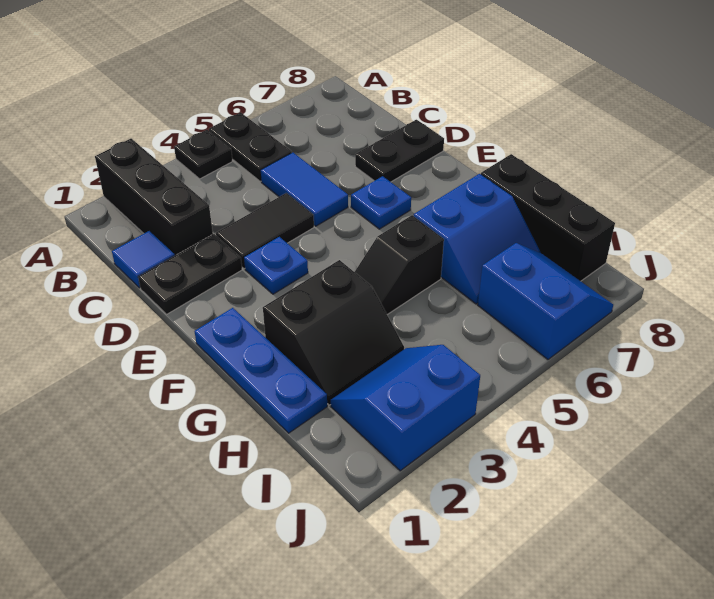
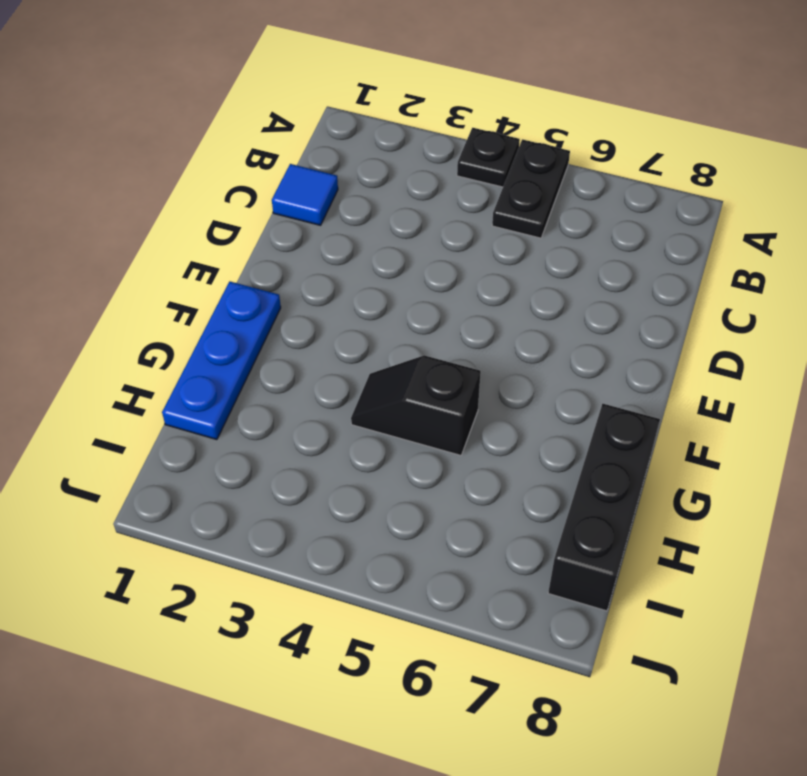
none -> black 1x3 brick [95,139,213,255]
none -> blue 1x2 tile [261,153,348,226]
none -> black 1x2 plate [138,234,242,314]

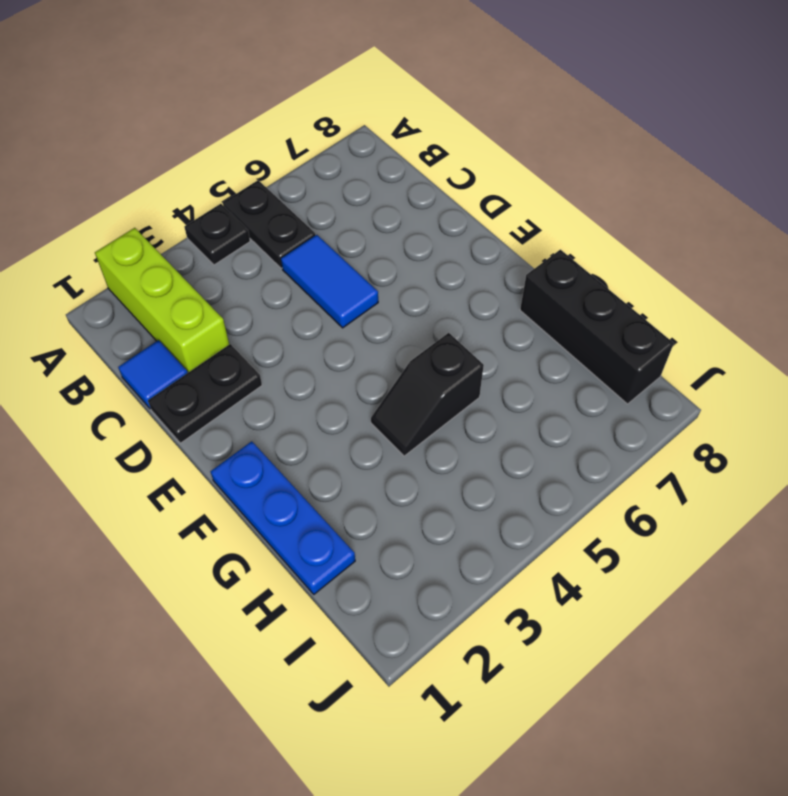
lime 1x3 brick [95,228,229,372] -> black 1x3 brick [95,139,213,255]
none -> black 1x2 tile [216,193,314,269]
none -> black 1x2 plate [355,120,444,182]
none -> blue 1x1 plate [244,237,308,294]

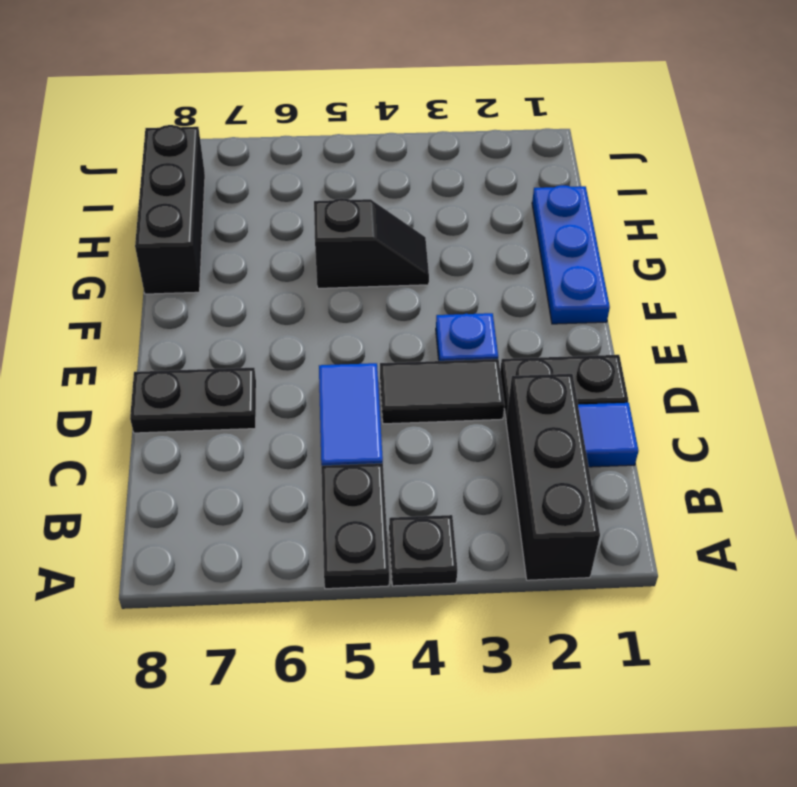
none -> blue 1x1 plate [351,176,411,229]
none -> black 2x2 slope [263,260,404,405]
none -> blue 2x2 slope [414,174,541,304]

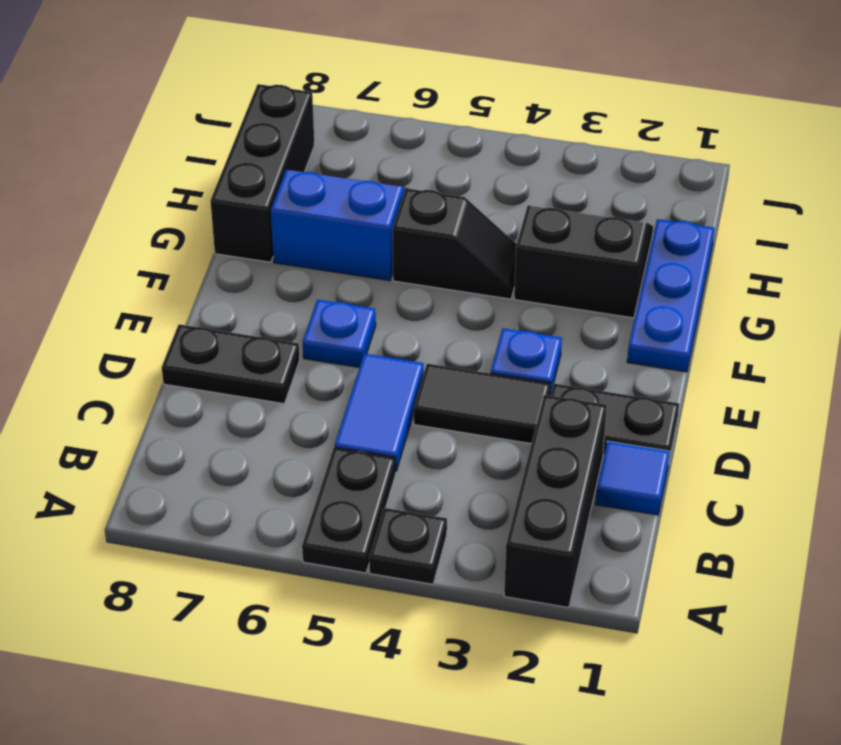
none -> blue 2x2 slope [331,345,480,471]
none -> blue 2x2 slope [478,243,613,359]

